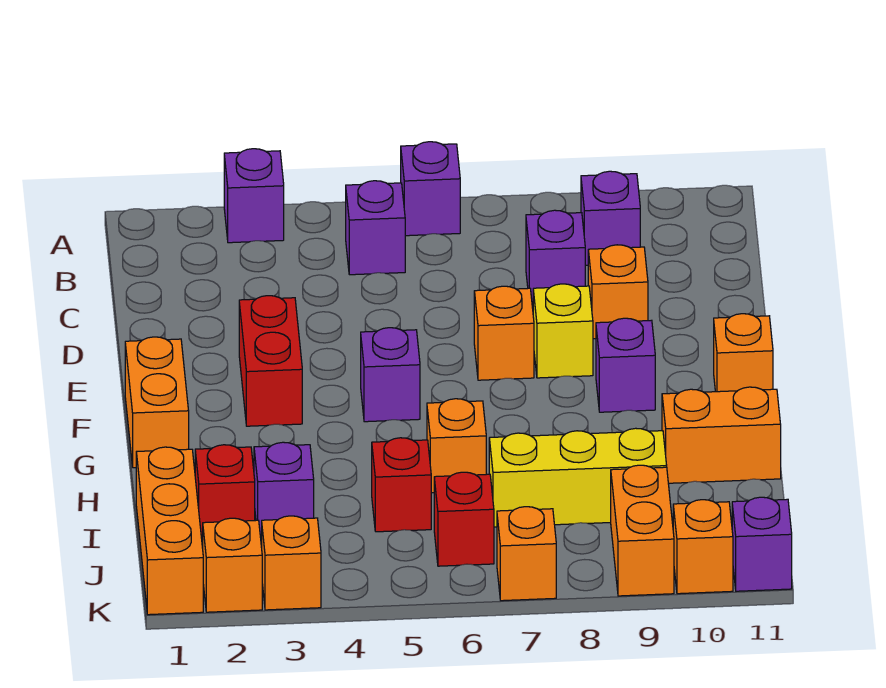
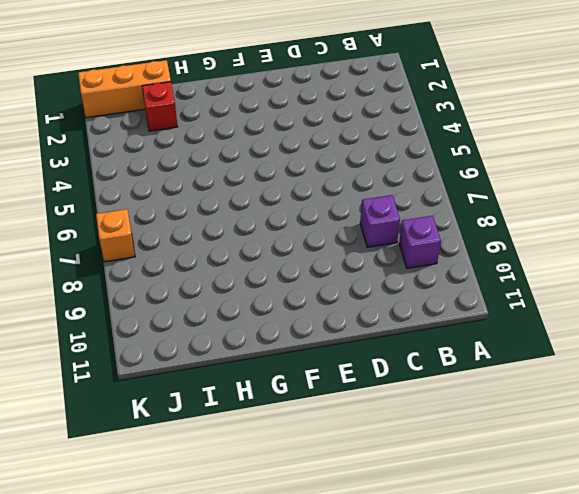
none -> purple 1x1 brick [224,149,284,243]
none -> purple 1x1 brick [401,142,460,236]
none -> purple 1x1 brick [346,181,405,275]

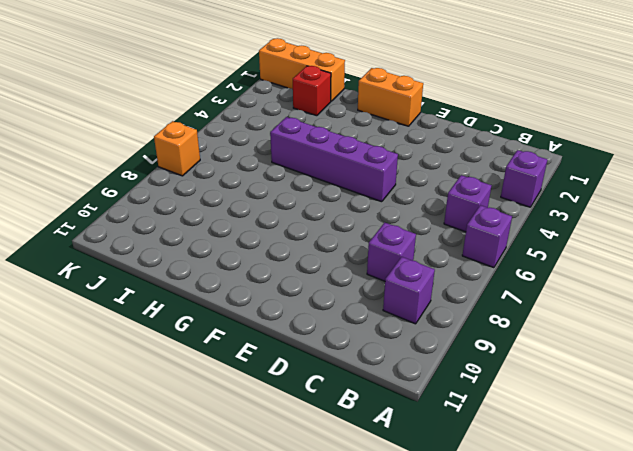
purple 1x4 brick [270,117,398,202] -> purple 1x1 brick [361,328,420,422]
none -> orange 1x1 brick [588,245,648,339]
none -> red 1x2 brick [239,296,302,426]
none -> orange 1x1 brick [474,286,534,380]

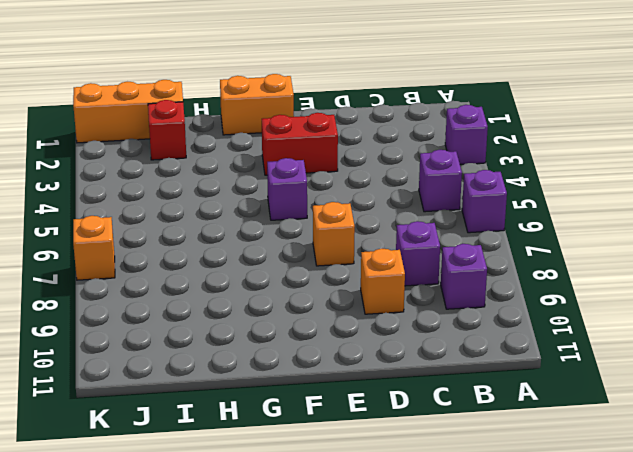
none -> yellow 1x1 brick [533,284,593,378]
none -> purple 1x1 brick [596,318,655,412]
none -> orange 1x1 brick [714,314,773,392]

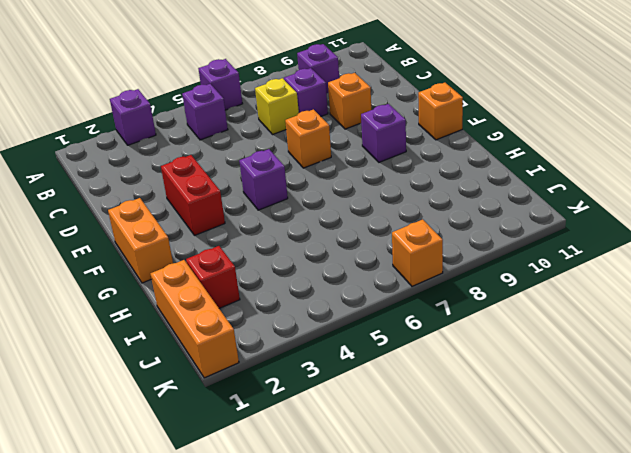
yellow 1x1 brick [255,78,299,134] -> yellow 1x1 brick moved to [533,284,593,378]
none -> orange 1x1 brick [427,399,486,493]
none -> orange 1x2 brick [662,387,781,483]
none -> purple 1x1 brick [254,442,314,536]

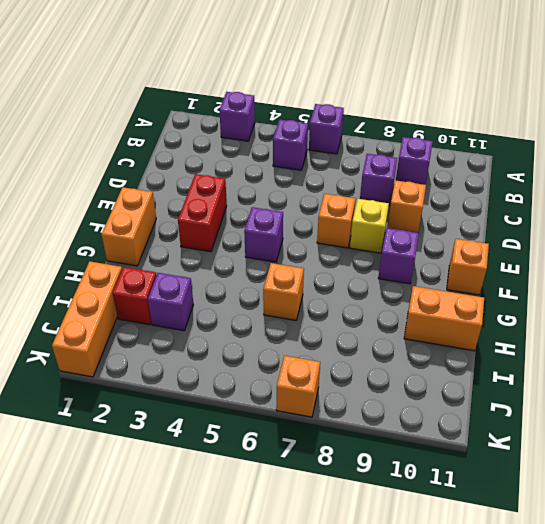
none -> red 1x1 brick [372,438,431,532]
none -> yellow 1x3 brick [489,428,667,527]
none -> red 1x1 brick [434,472,494,566]

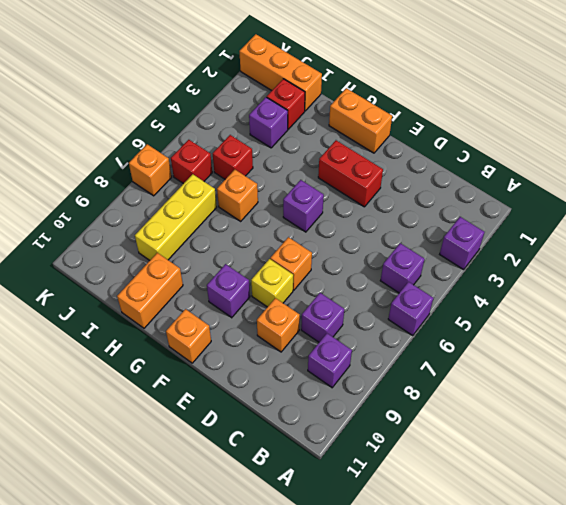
none -> orange 1x2 brick [611,465,674,596]
none -> orange 1x1 brick [203,518,262,612]
none -> orange 1x1 brick [262,516,321,610]

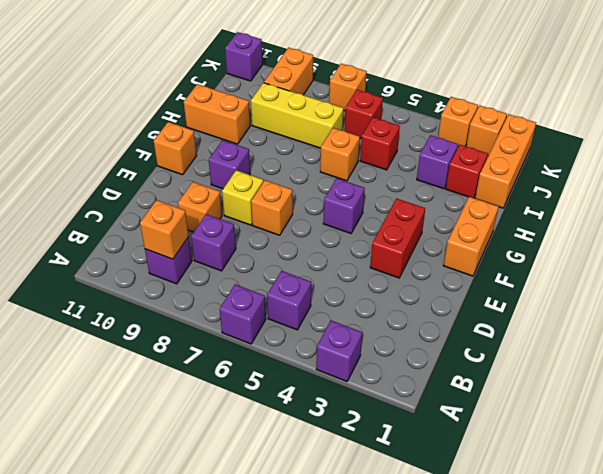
orange 1x1 brick [140,200,189,259] -> orange 1x1 brick moved to [673,500,733,594]

